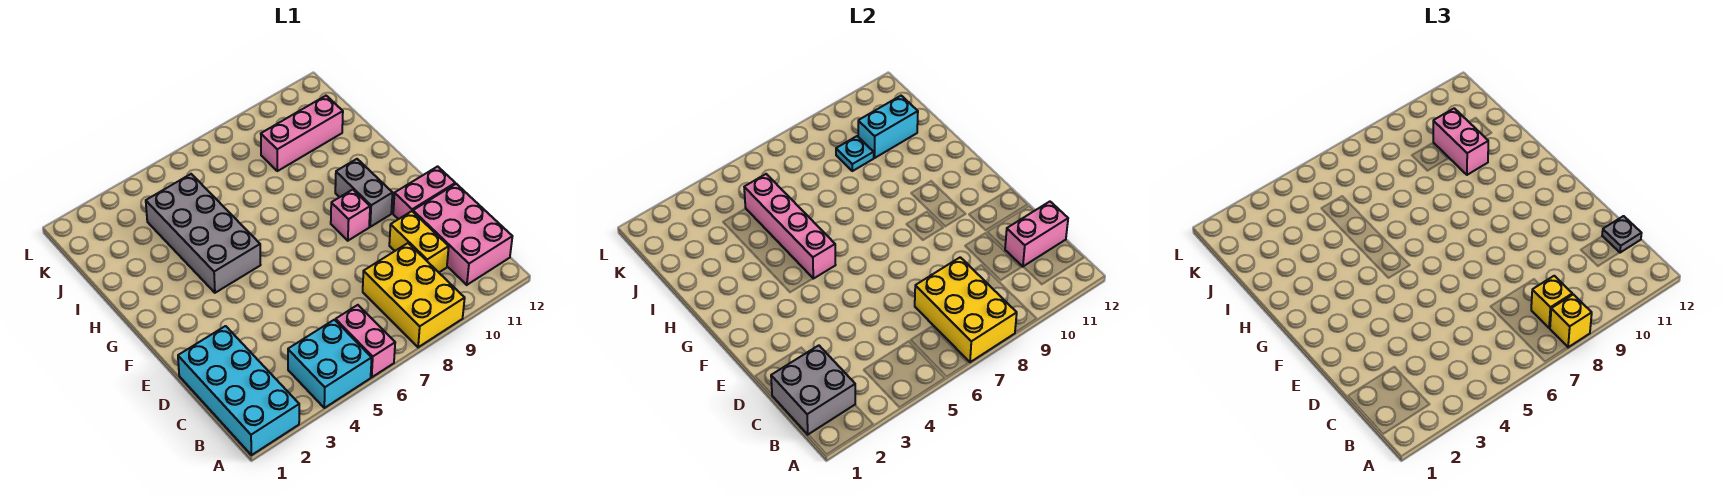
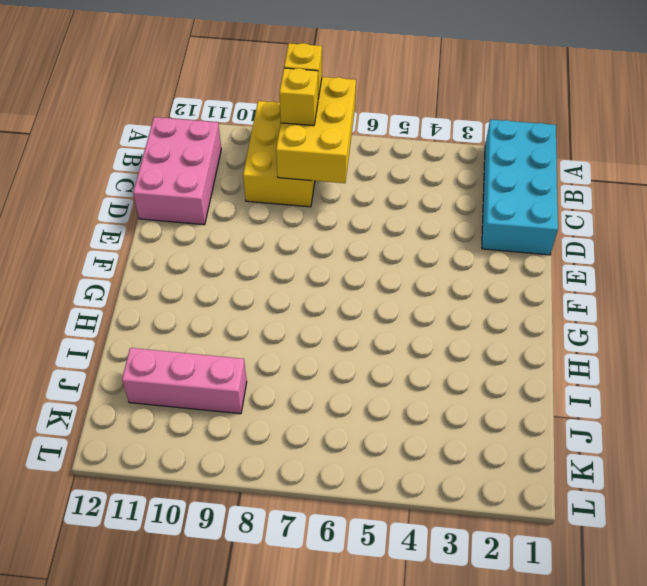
none -> cyan 2x2 brick [288,320,372,408]
none -> pink 1x2 brick [336,305,395,377]
none -> yellow 1x2 brick [389,211,449,272]

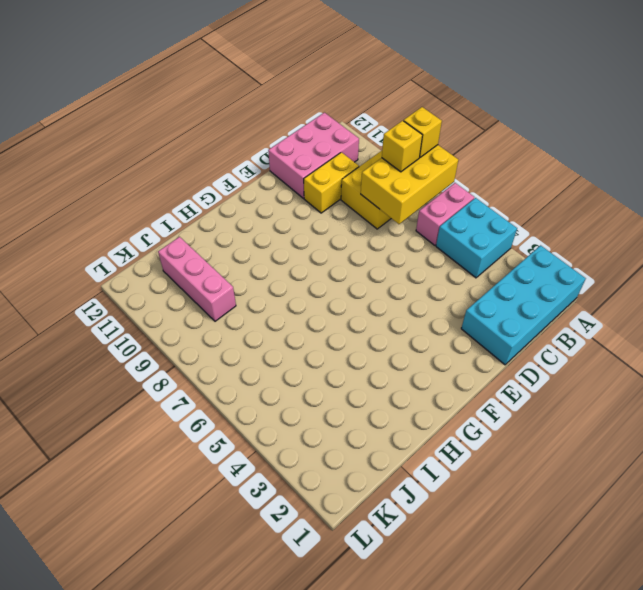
none -> pink 1x2 brick [393,166,455,219]
none -> pink 1x1 brick [331,190,370,241]
none -> grey 1x2 brick [335,159,393,227]

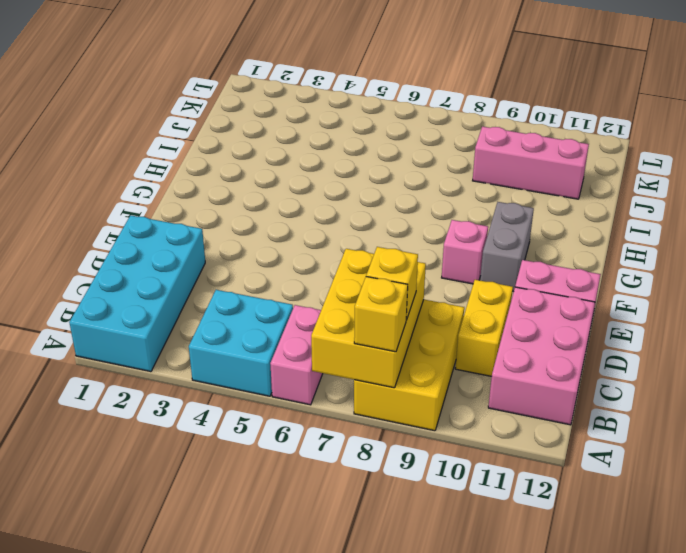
none -> grey 2x4 brick [146,174,260,293]
none -> grey 2x2 brick [771,345,855,435]
none -> pink 1x2 brick [1005,202,1068,267]

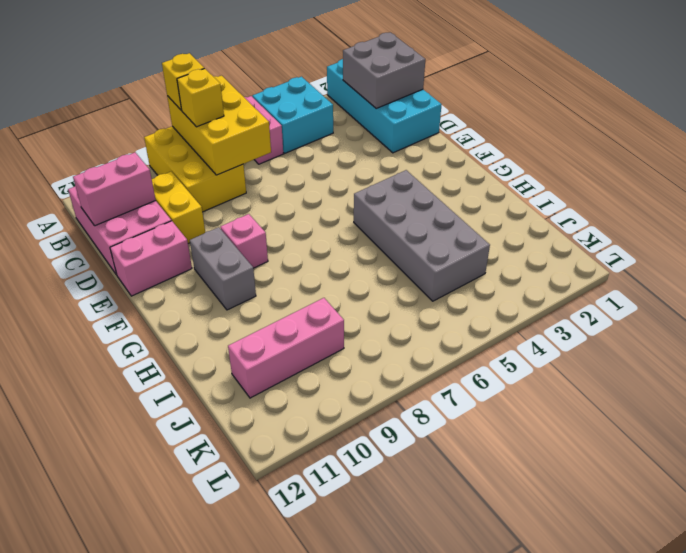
none -> pink 1x4 brick [744,174,835,279]
none -> cyan 1x1 plate [836,136,874,171]
none -> cyan 1x2 brick [858,96,918,158]

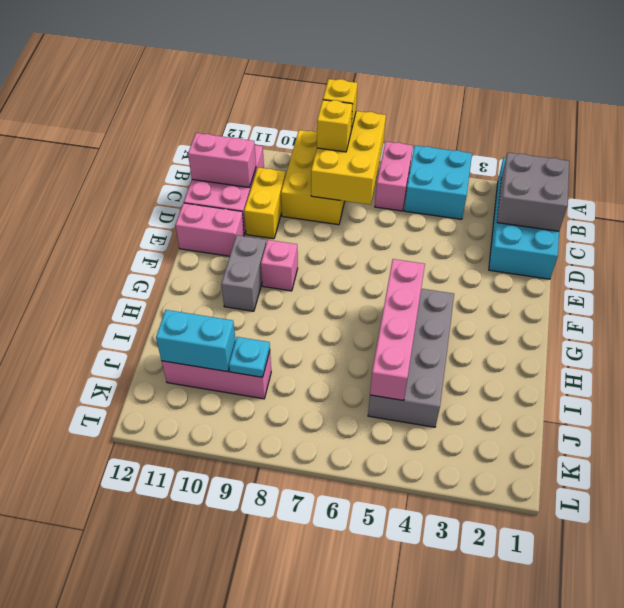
none -> grey 1x1 plate [1602,216,1642,253]
none -> pink 1x2 brick [1433,108,1488,175]

